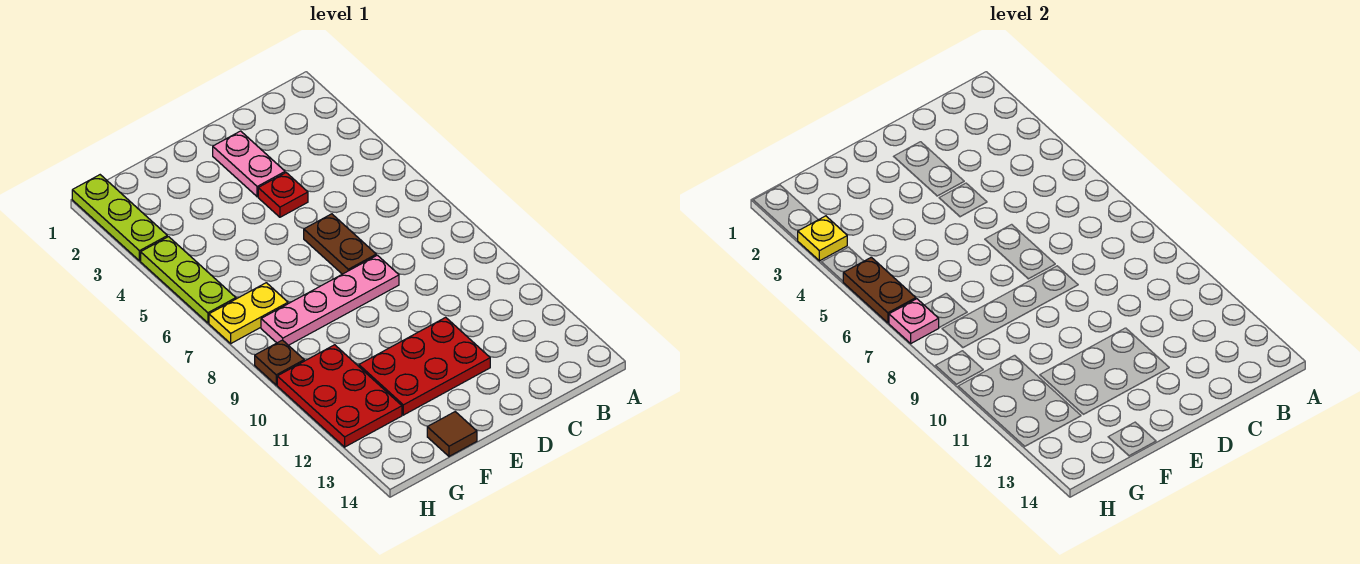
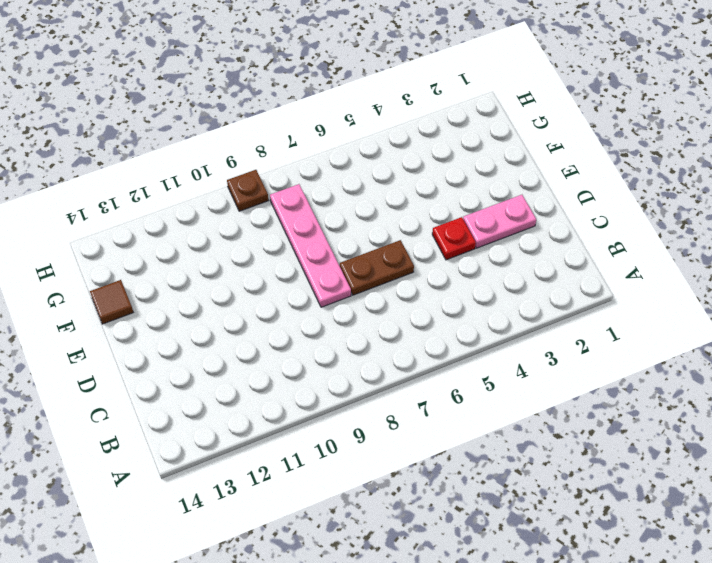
none -> red 2x3 plate [359,317,490,415]
none -> yellow 1x2 plate [209,283,288,343]
none -> red 2x3 plate [277,345,402,447]

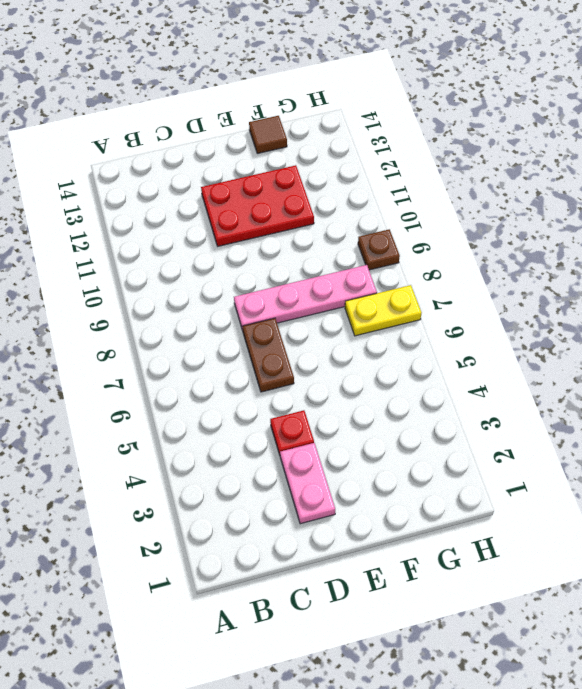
none -> red 2x3 plate [277,345,402,447]
none -> lime 1x3 plate [72,175,167,261]
none -> lime 1x3 plate [141,237,236,323]

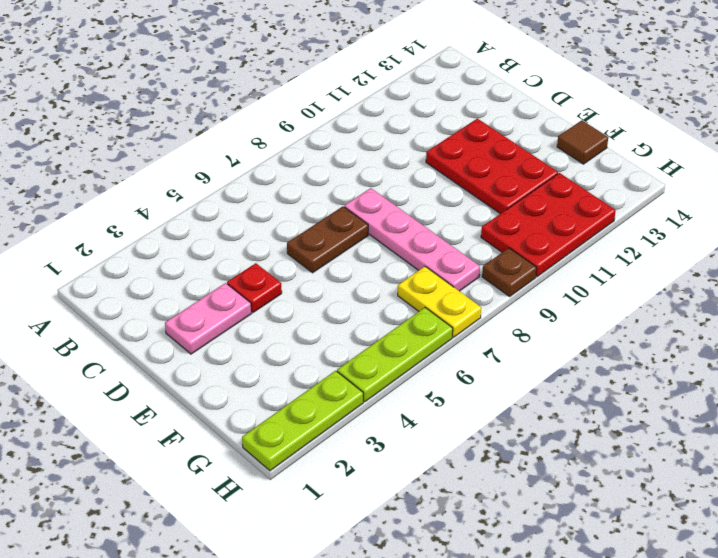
none -> yellow 1x1 plate [798,216,847,261]
none -> brown 1x2 plate [843,257,916,323]
none -> pink 1x1 plate [889,299,939,343]

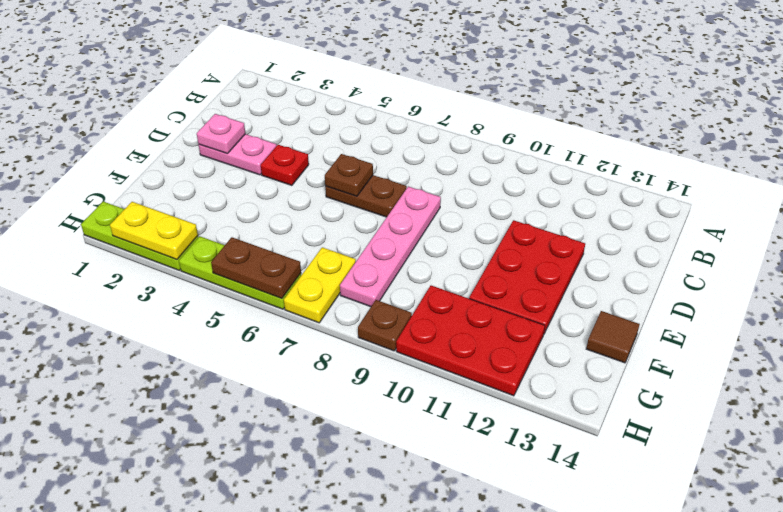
pink 1x1 plate [197,114,245,154] -> pink 1x1 plate moved to [889,299,939,343]
brown 1x1 plate [325,154,373,196] -> none
yellow 1x2 plate [110,202,198,260] -> yellow 1x1 plate [798,216,847,261]

